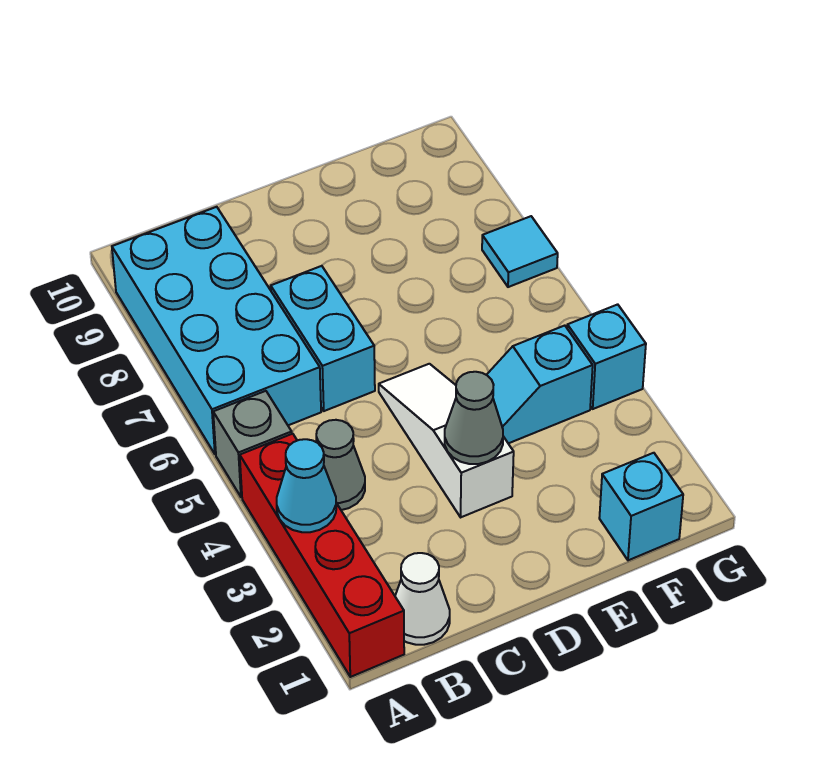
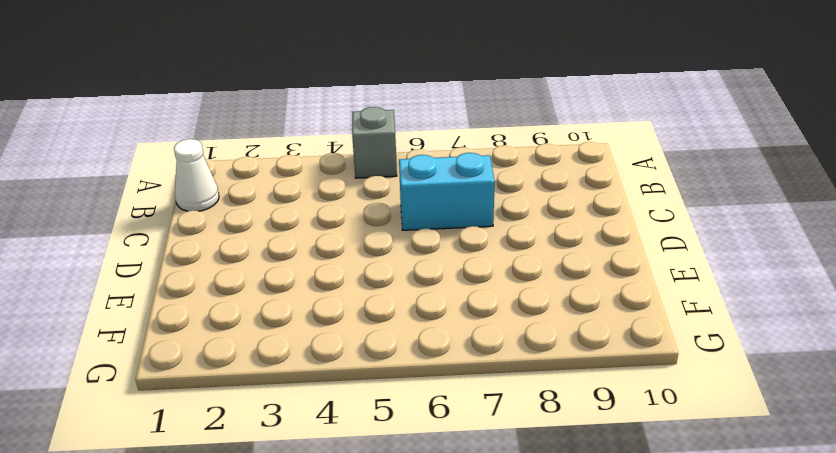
none -> red 1x4 brick [240,434,404,677]
none -> cyan 2x4 brick [112,207,321,454]
none -> grey 1x1 cone [316,420,365,510]

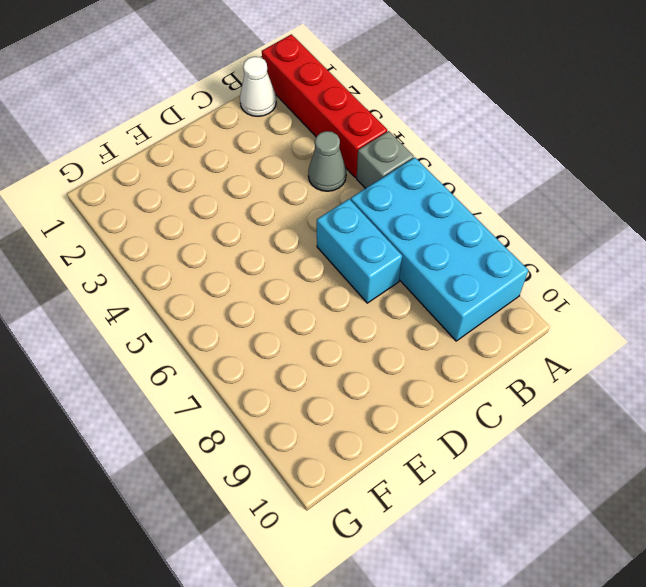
none -> white 1x3 slope [379,364,514,517]
none -> cyan 1x2 slope [487,326,593,443]
none -> cyan 1x1 brick [599,453,683,560]

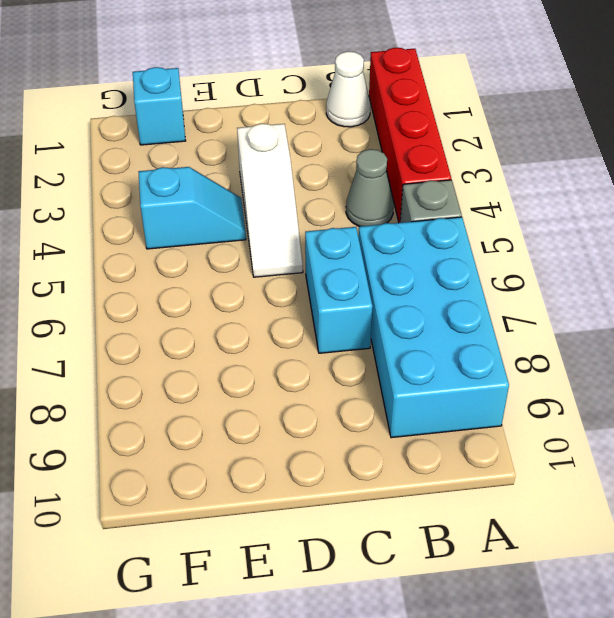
none -> cyan 1x1 brick [567,304,646,409]
none -> cyan 1x1 tile [482,216,558,287]
none -> cyan 1x1 cone [277,439,336,532]

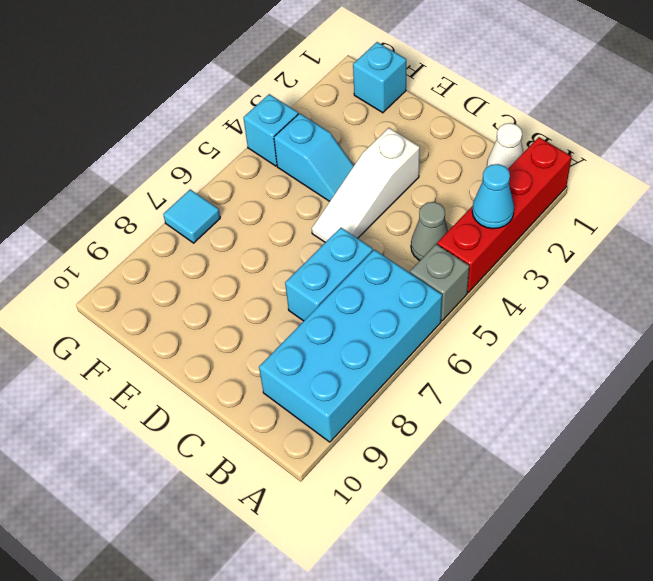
none -> grey 1x1 cone [445,372,503,464]

